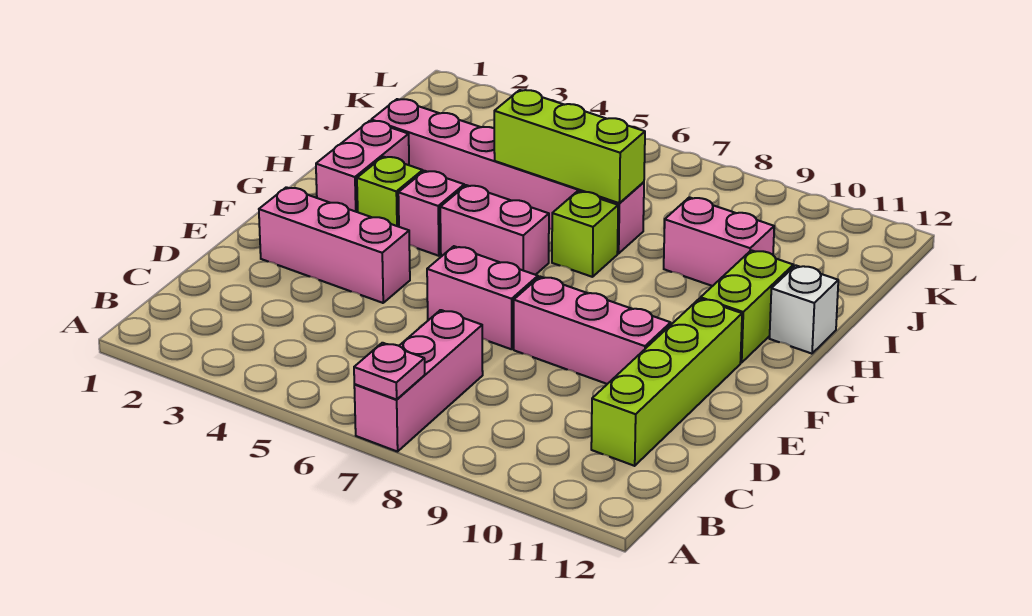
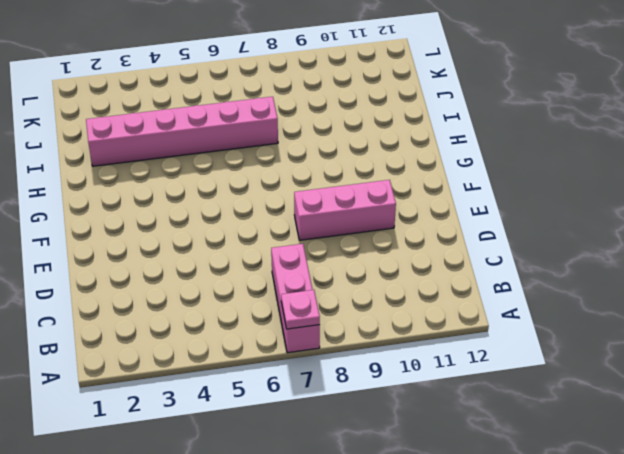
none -> lime 1x4 brick [591,298,742,466]
none -> pink 1x3 brick [259,187,410,303]
none -> pink 1x2 brick [427,246,538,349]

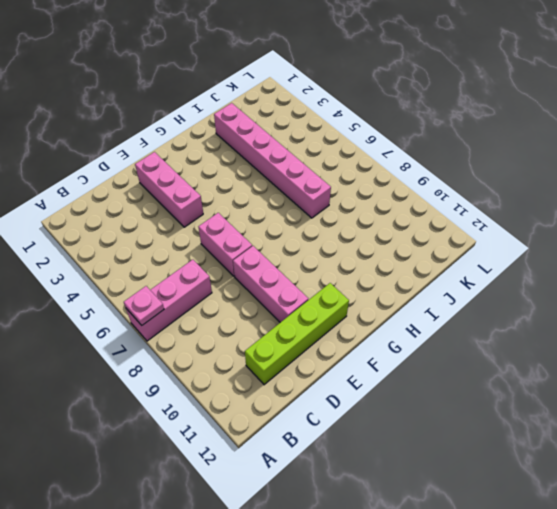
none -> pink 1x2 brick [316,121,409,212]
none -> lime 1x1 brick [357,157,423,227]
none -> pink 1x1 brick [398,171,464,256]

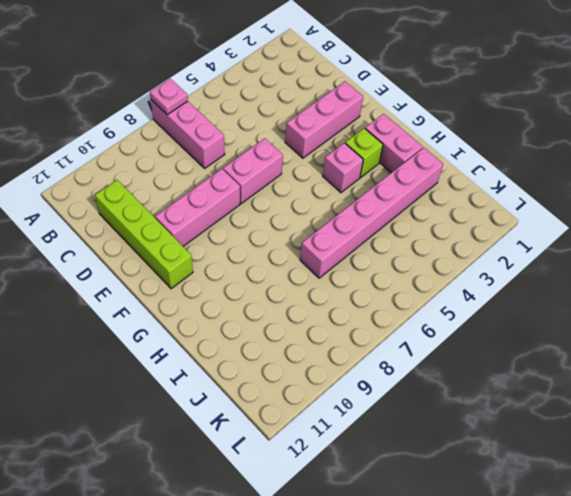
none -> pink 1x2 brick [440,185,549,275]
none -> lime 1x2 brick [701,250,793,363]
none -> lime 1x1 brick [552,191,618,277]

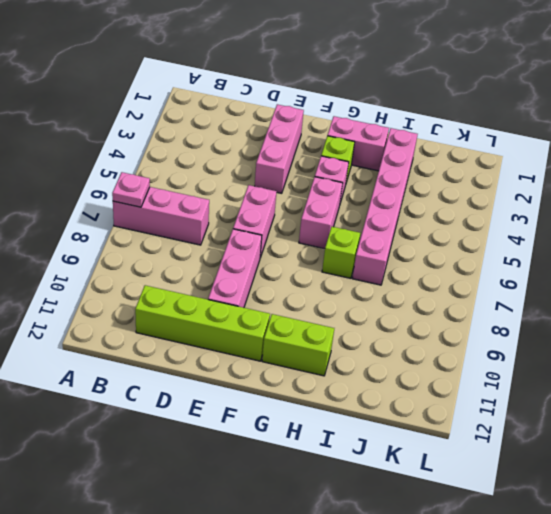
none -> white 1x1 brick [769,265,838,354]
none -> pink 1x2 brick [664,197,774,286]
none -> lime 1x3 brick [494,90,645,203]

